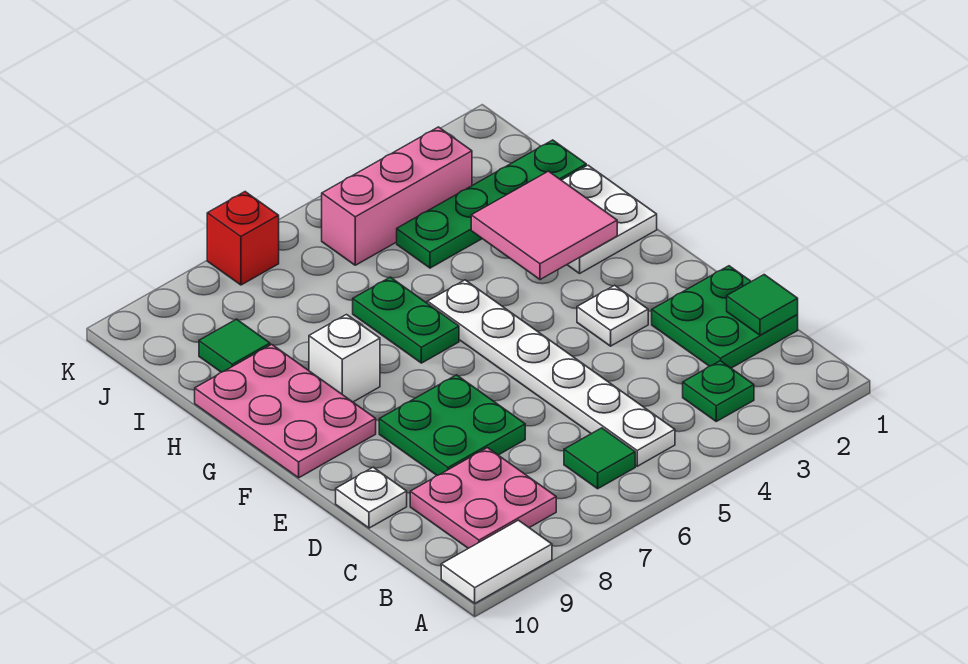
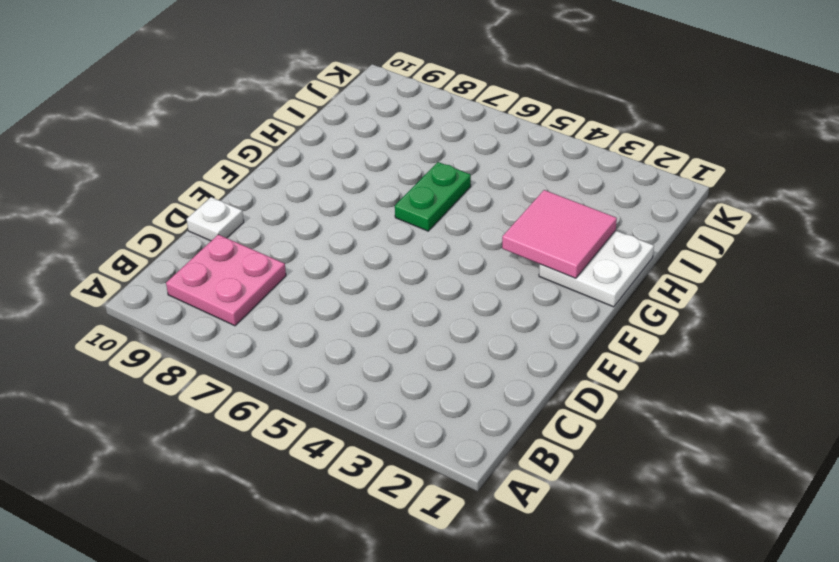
none -> white 1x2 tile [441,520,552,603]
none -> green 1x1 plate [683,361,754,421]
none -> white 1x6 plate [427,280,675,466]

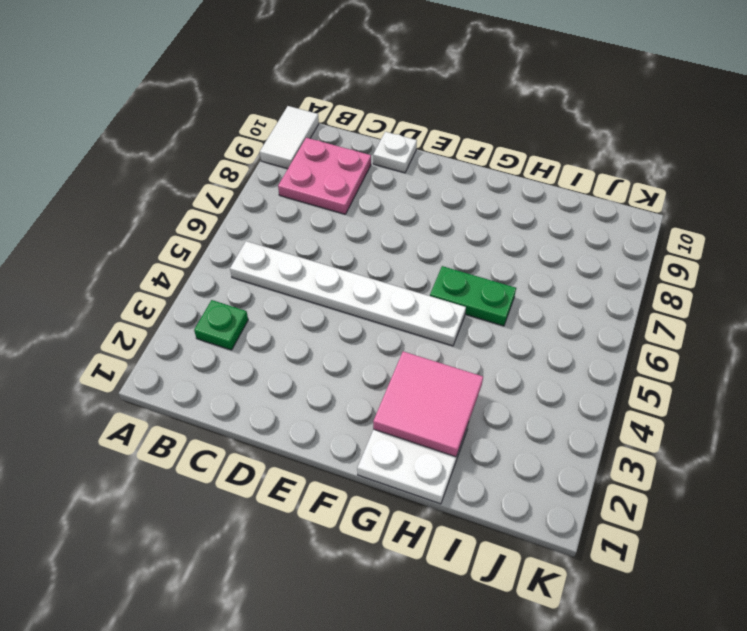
none -> green 1x1 tile [564,428,635,489]
none -> green 2x2 plate [652,266,798,368]
none -> green 2x2 plate [379,375,525,475]

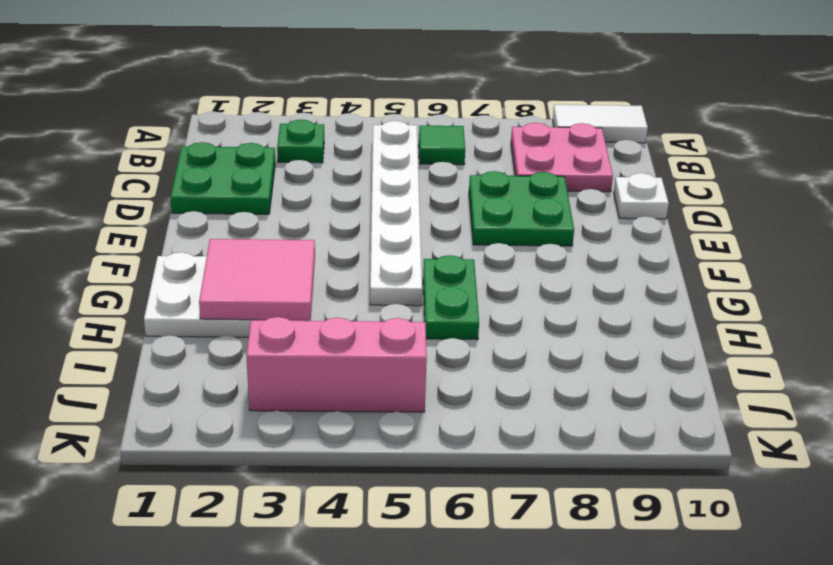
none -> white 1x1 plate [577,285,648,346]
none -> pink 2x3 plate [195,344,376,478]
none -> white 1x1 brick [309,315,380,402]

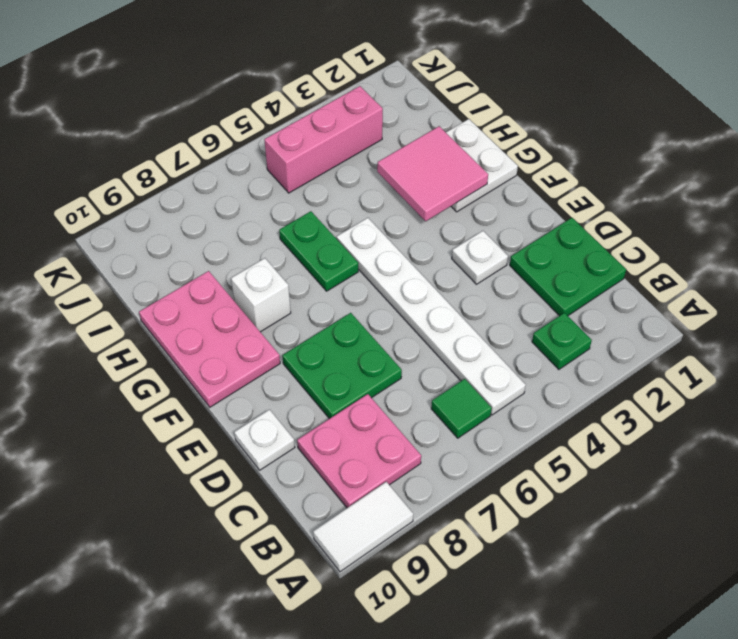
none -> green 1x4 plate [397,140,586,268]
none -> green 1x1 tile [199,319,270,372]
none -> red 1x1 brick [207,192,279,285]

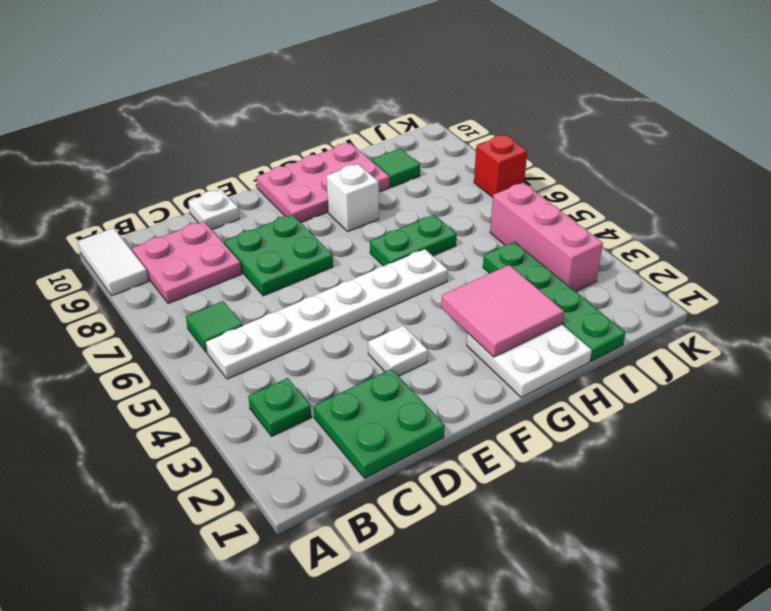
none -> green 1x1 tile [727,275,798,335]

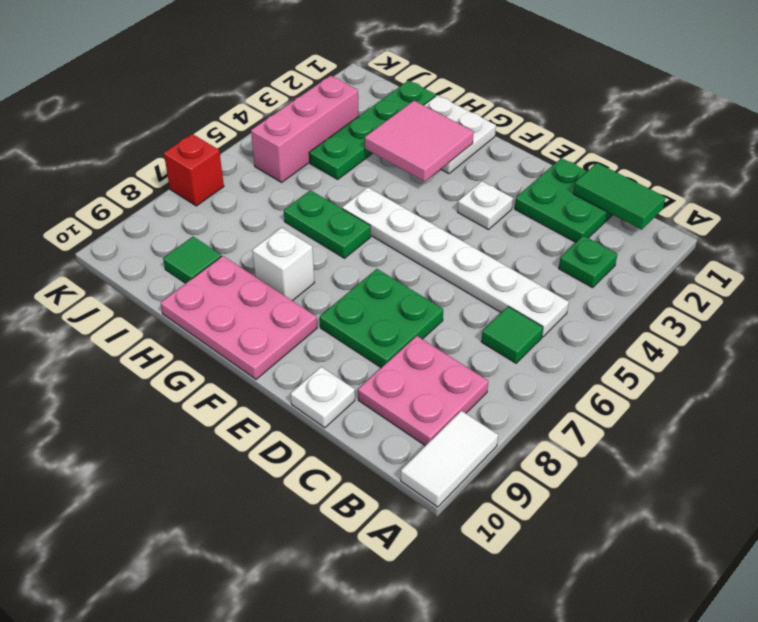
green 1x2 tile [573,163,666,230] -> green 1x1 tile [727,275,798,335]

